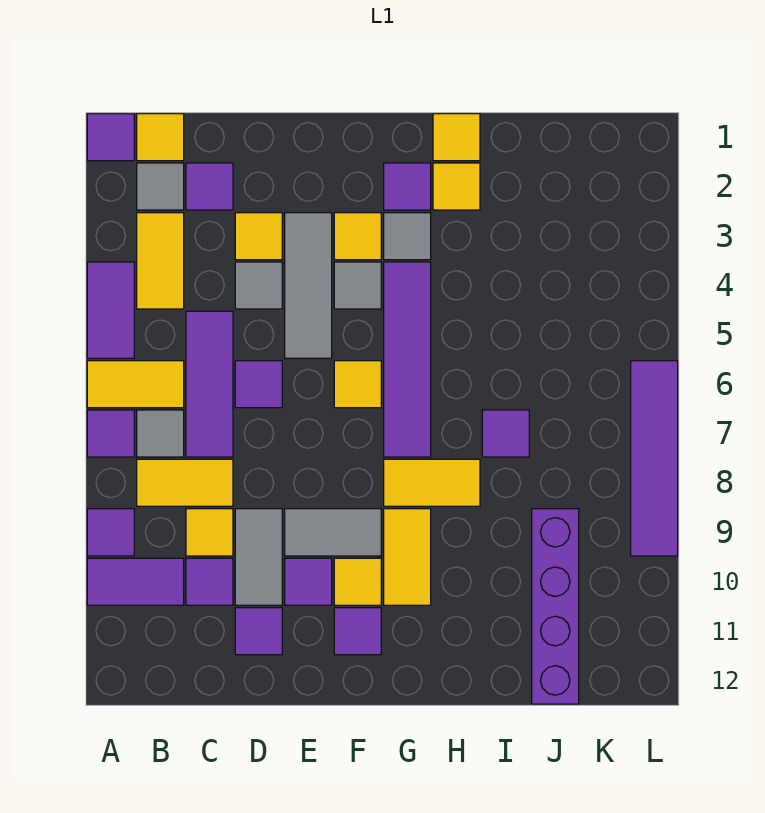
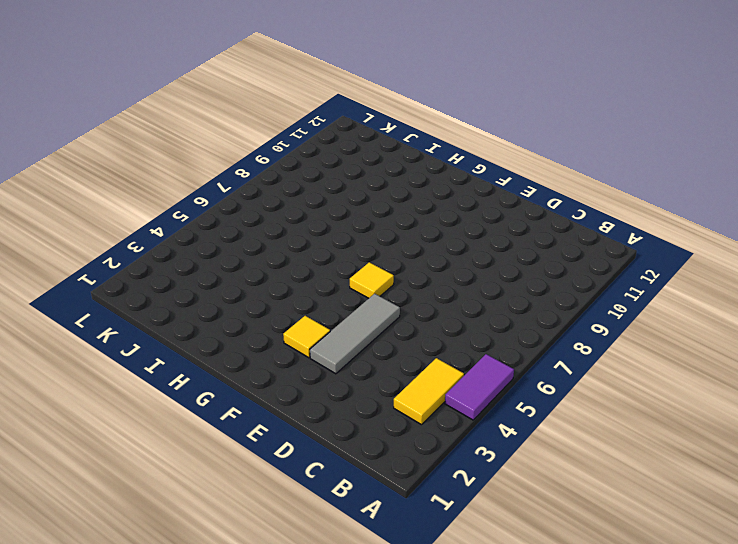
none -> purple 1x1 tile [87,114,134,161]
none -> yellow 1x2 tile [87,361,184,408]
none -> purple 1x1 tile [87,410,134,457]
none -> purple 1x1 tile [87,509,134,556]

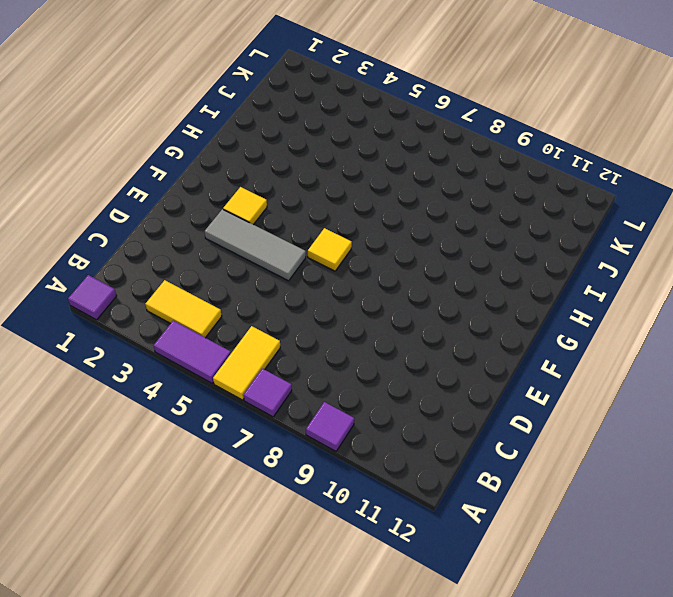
none -> purple 1x2 tile [87,558,184,605]
none -> yellow 1x1 tile [137,114,184,161]
none -> grey 1x1 tile [137,163,184,210]
none -> grey 1x1 tile [137,410,184,457]

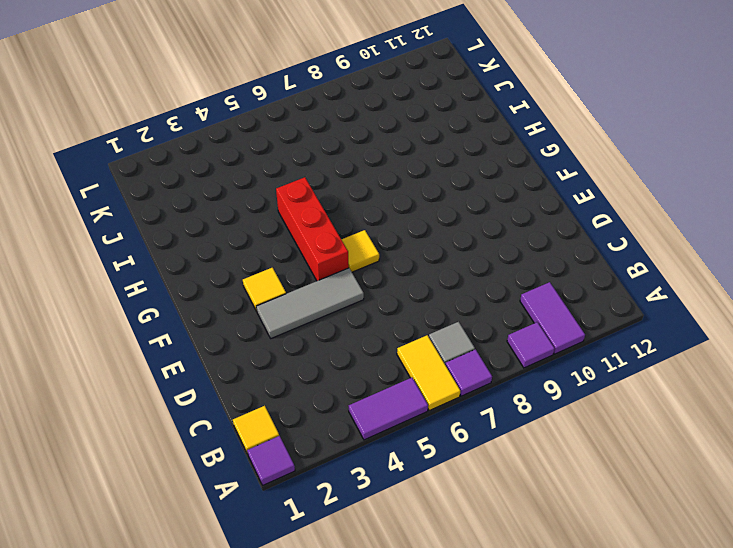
red 1x3 brick [276,177,349,281] -> purple 1x4 tile [384,262,431,457]
none -> grey 1x1 tile [137,163,184,210]
none -> yellow 1x2 tile [137,213,184,309]
none -> yellow 1x2 tile [137,459,233,506]
none -> purple 1x1 tile [186,163,233,210]

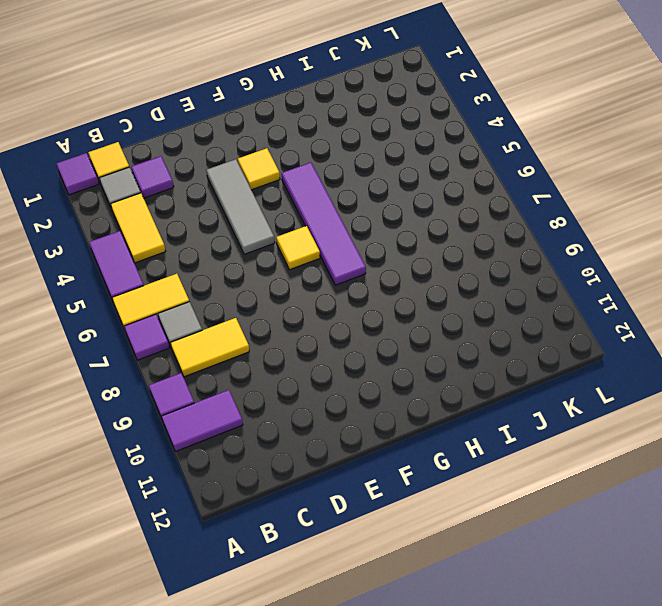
none -> purple 1x3 tile [186,311,233,457]
none -> yellow 1x1 tile [186,509,233,556]
none -> purple 1x1 tile [186,558,233,605]
none -> yellow 1x1 tile [235,213,282,260]

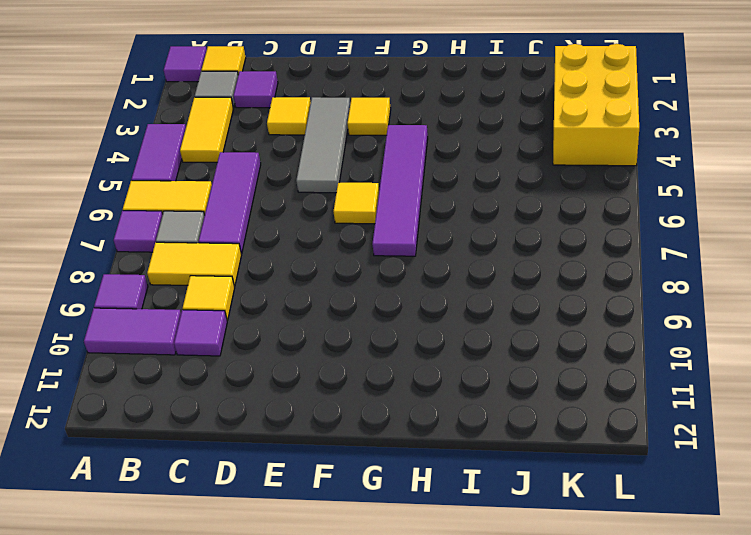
yellow 2x3 brick [553,44,639,166] -> none
none -> grey 1x1 tile [235,262,282,309]
none -> purple 1x1 tile [235,361,282,408]
none -> grey 1x2 tile [235,509,282,605]
none -> purple 1x1 tile [235,608,282,655]

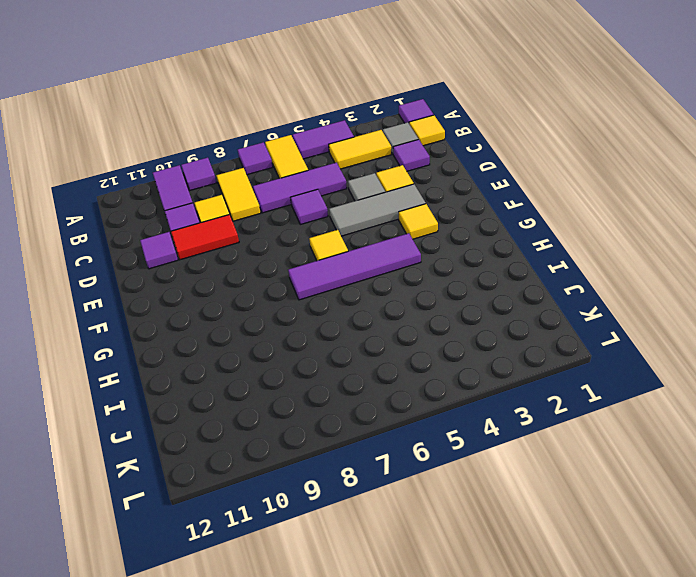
red 1x2 tile [171,214,239,260] -> grey 1x2 tile [235,509,282,605]
none -> grey 1x1 tile [137,410,184,457]
none -> grey 1x2 tile [285,509,381,556]
none -> purple 1x1 tile [285,558,332,605]
none -> grey 1x1 tile [334,262,381,309]

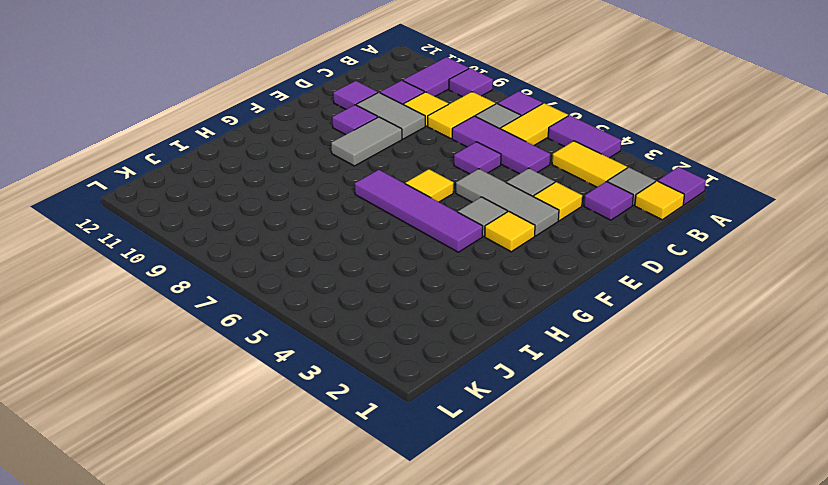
none -> yellow 1x1 tile [334,558,381,605]
none -> purple 1x1 tile [334,608,381,655]
none -> purple 1x1 tile [384,163,431,210]
none -> grey 1x1 tile [384,213,431,260]

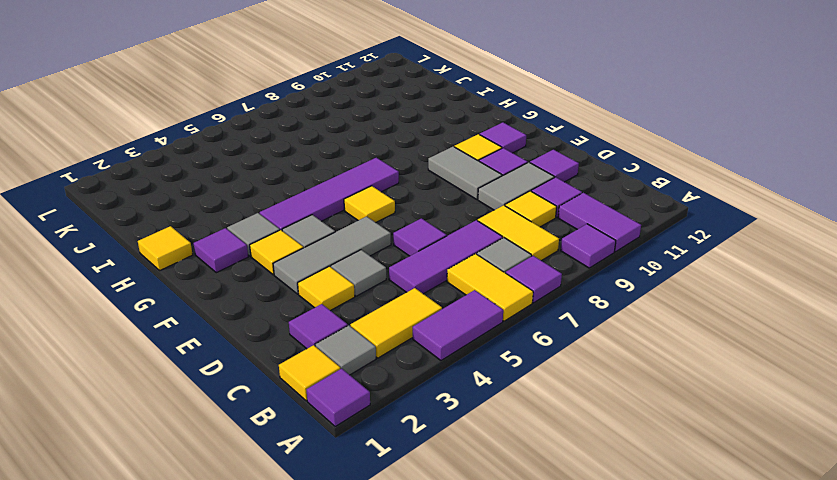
none -> yellow 1x2 tile [384,459,480,506]
none -> yellow 1x2 tile [384,509,431,605]
none -> yellow 1x1 tile [433,163,480,210]
none -> purple 1x1 tile [482,410,529,457]

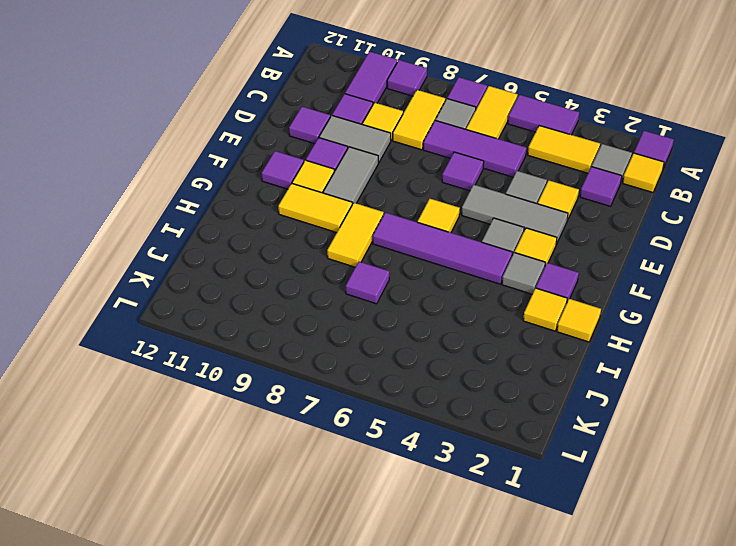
none -> purple 1x4 brick [532,509,579,704]
none -> purple 1x4 tile [631,361,678,556]

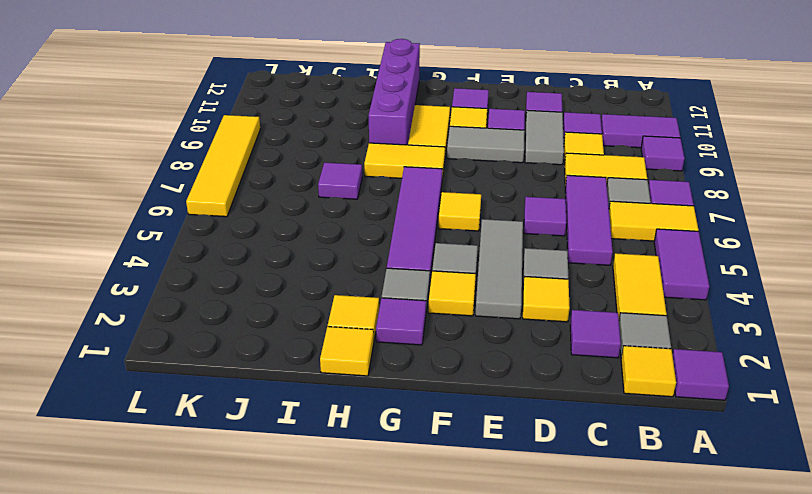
purple 1x4 brick [368,39,420,145] -> purple 1x4 brick moved to [532,509,579,704]
yellow 1x4 tile [186,115,260,217] -> purple 1x4 tile [631,361,678,556]

